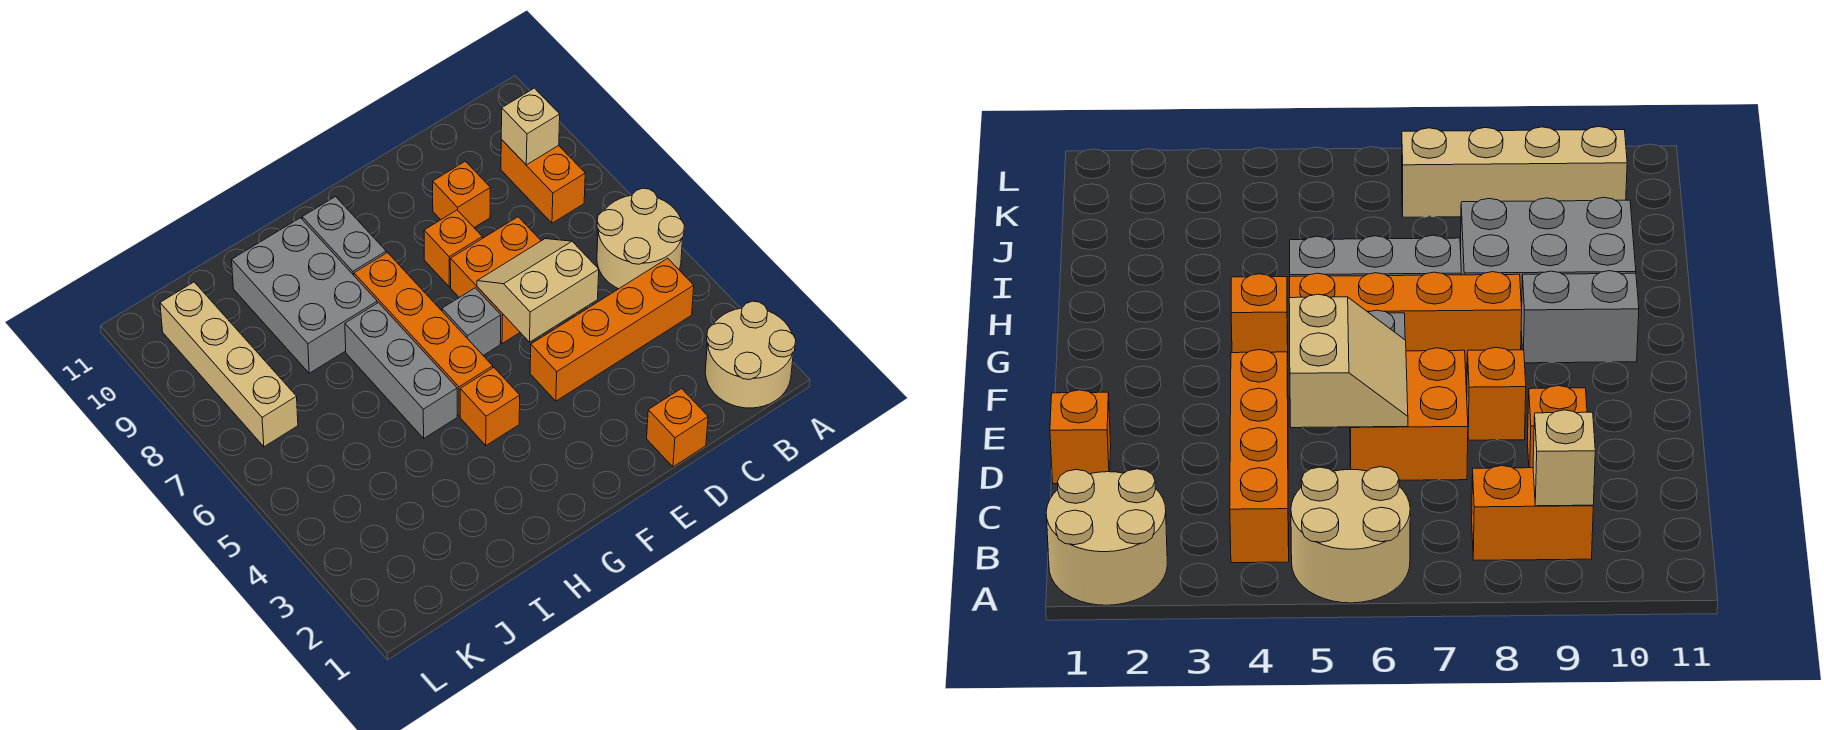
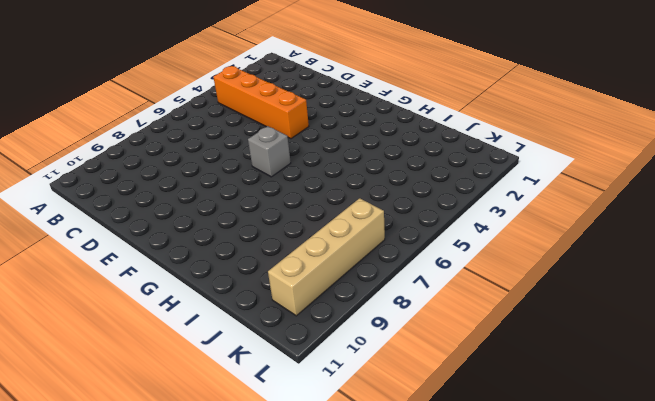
none -> tan 2x2 round brick [705,301,796,408]
none -> tan 2x2 round brick [597,188,685,289]
none -> orange 1x2 brick [501,140,585,223]

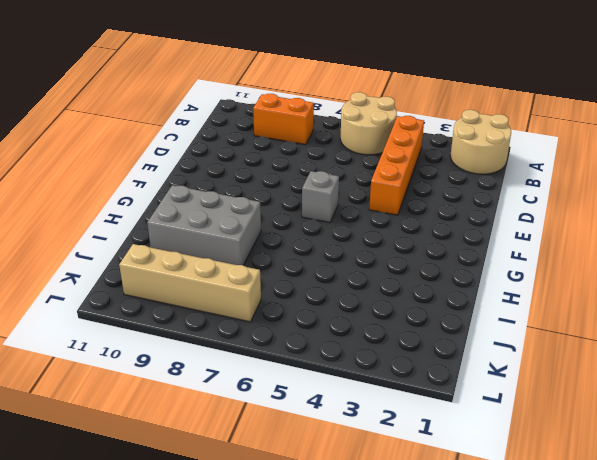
none -> orange 1x1 brick [647,389,708,467]
none -> orange 2x2 brick [450,217,541,344]
none -> orange 1x1 brick [433,161,490,227]

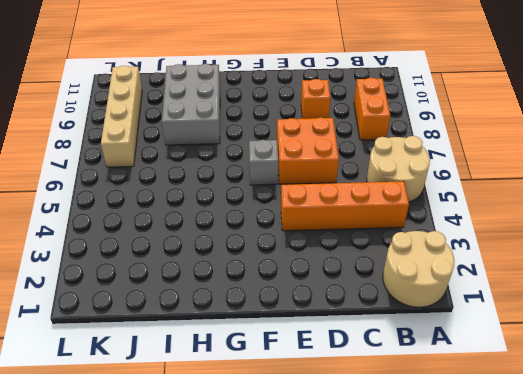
none -> orange 1x1 brick [647,389,708,467]
none -> orange 1x1 brick [424,210,482,287]
none -> orange 1x1 brick [460,368,520,446]

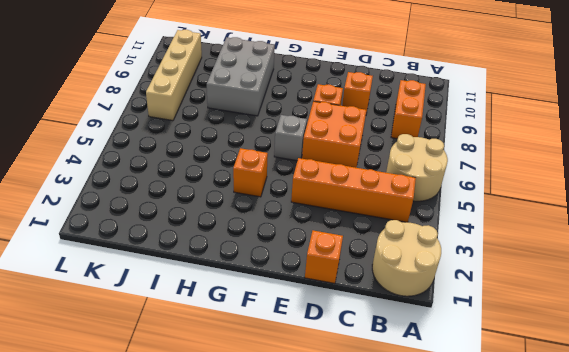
none -> orange 1x4 brick [354,253,493,416]
none -> grey 1x2 brick [302,197,386,275]
none -> grey 1x3 brick [345,303,457,438]

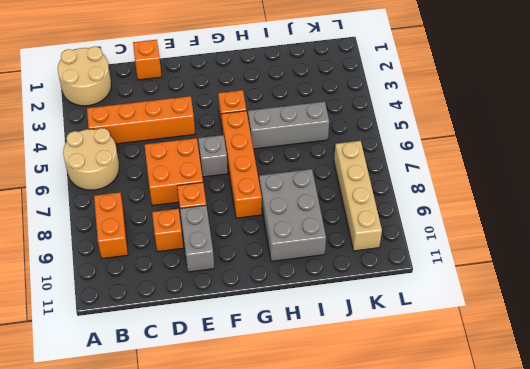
grey 1x2 brick [180,205,214,272] -> grey 1x2 brick moved to [302,197,386,275]
grey 1x3 brick [248,102,329,149] -> grey 1x3 brick turned to [345,303,457,438]
none -> tan 1x1 brick [501,88,560,165]
none -> tan 2x2 slope [477,239,599,342]

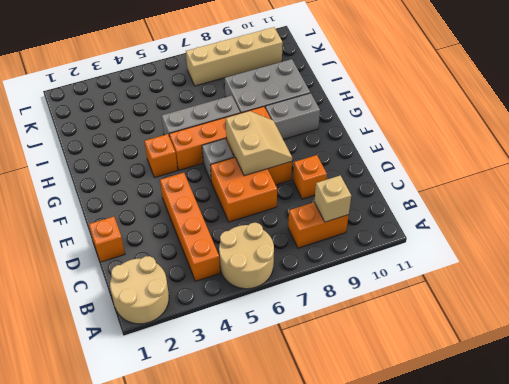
tan 2x2 slope [226,111,292,176] -> tan 2x2 slope moved to [477,239,599,342]

